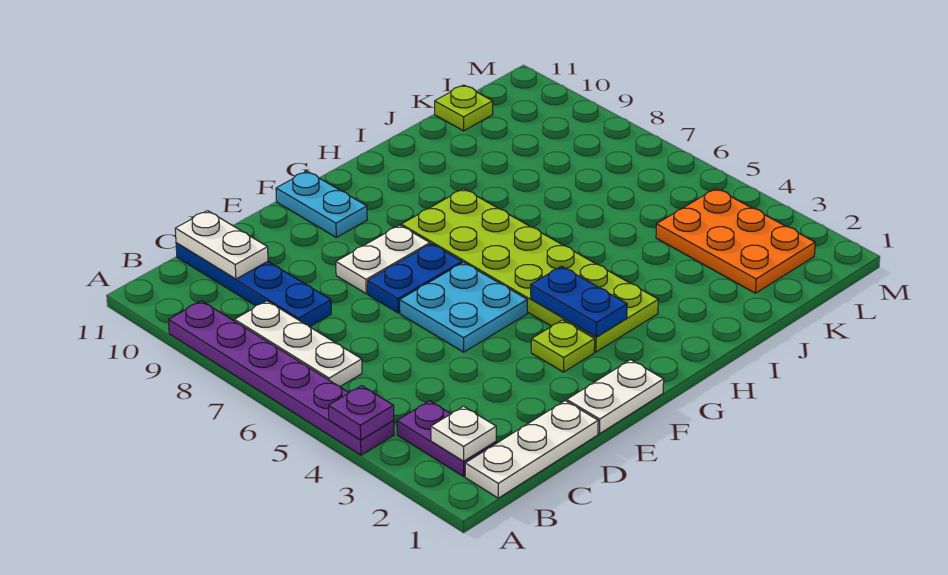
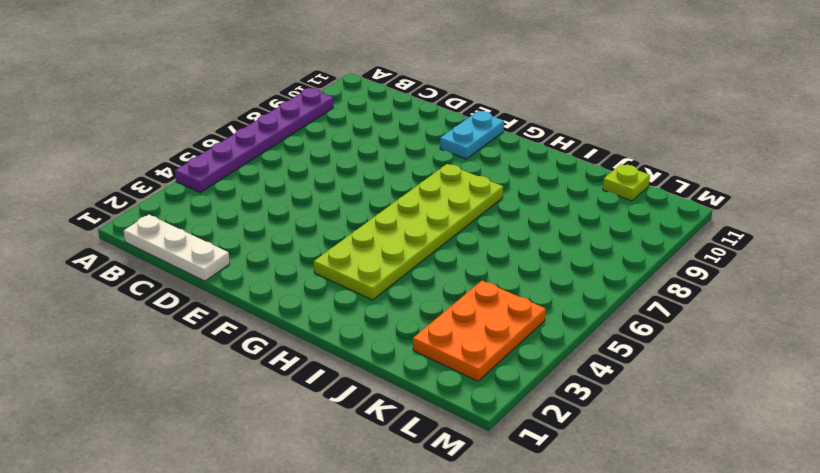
none -> purple 1x2 plate [397,401,496,476]
none -> white 1x3 plate [235,301,362,387]
none -> blue 1x4 plate [176,243,331,327]

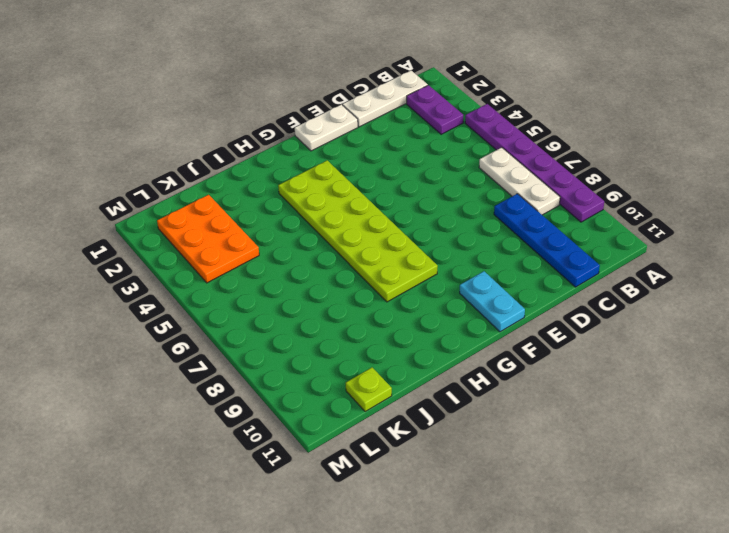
none -> cyan 2x2 plate [400,262,527,352]
none -> blue 1x2 plate [368,244,462,313]
none -> white 1x2 plate [336,225,430,294]

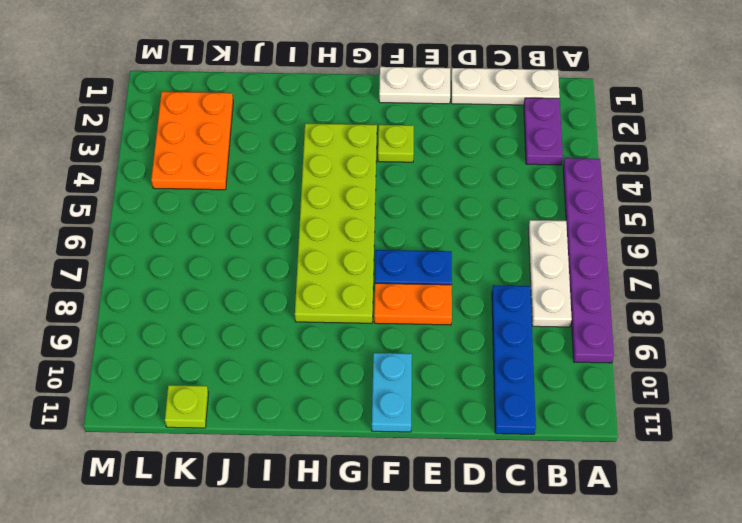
orange 1x2 plate [374,283,452,325] -> white 1x2 plate [336,225,430,294]
none -> cyan 2x2 plate [400,262,527,352]
none -> purple 1x1 plate [329,386,394,440]
none -> white 1x1 plate [431,406,496,461]

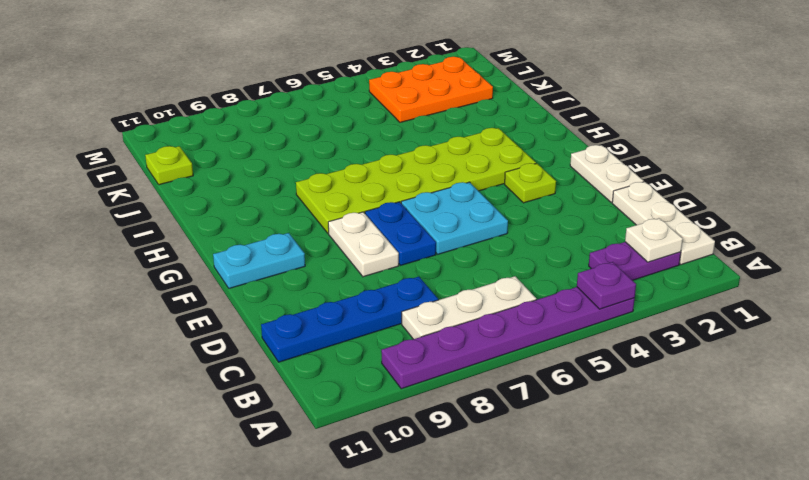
none -> white 1x2 plate [175,211,268,279]
none -> blue 1x2 plate [531,266,627,337]

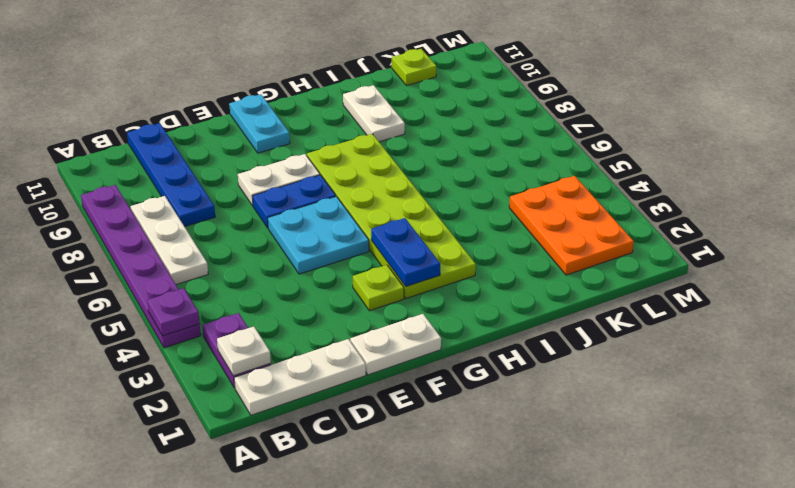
white 1x2 plate [343,85,405,142] -> white 1x2 plate moved to [175,211,268,279]

